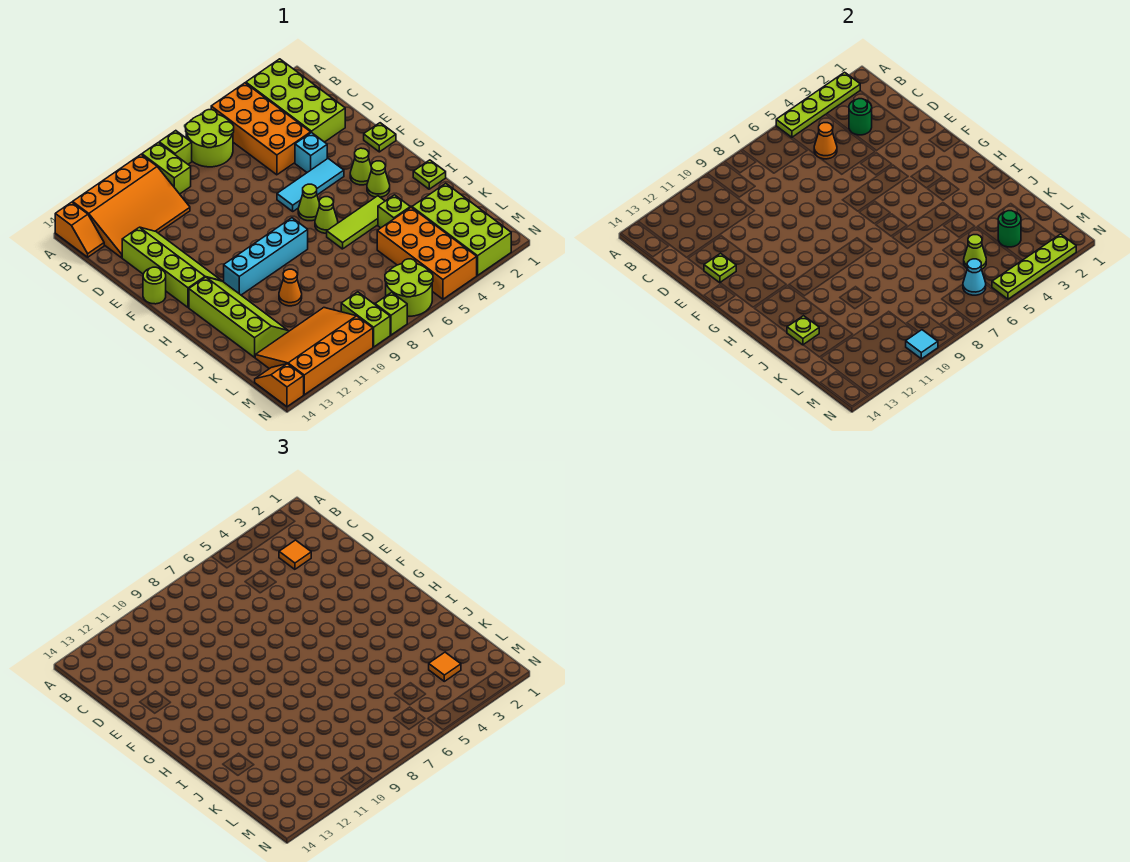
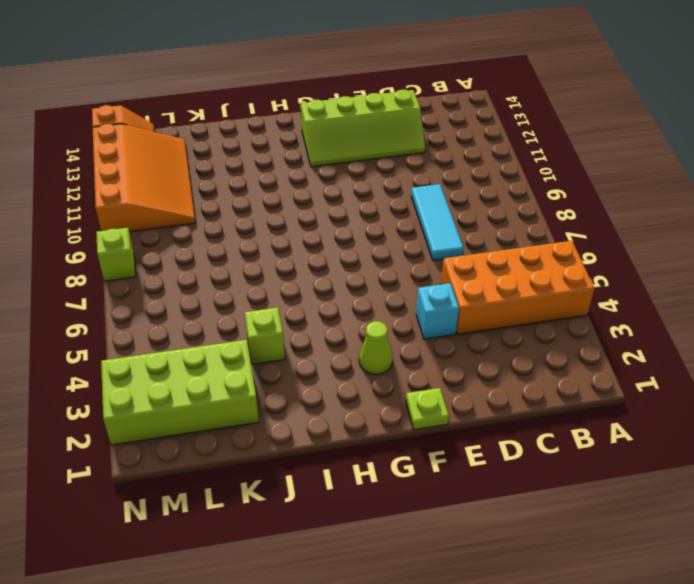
cyan 1x3 tile [411,184,464,261] -> cyan 1x3 tile moved to [277,159,344,211]
none -> lime 2x4 brick [246,59,345,142]
none -> lime 2x2 round brick [186,110,234,167]
none -> lime 1x1 brick [159,131,192,164]
none -> lime 1x2 brick [142,143,191,194]

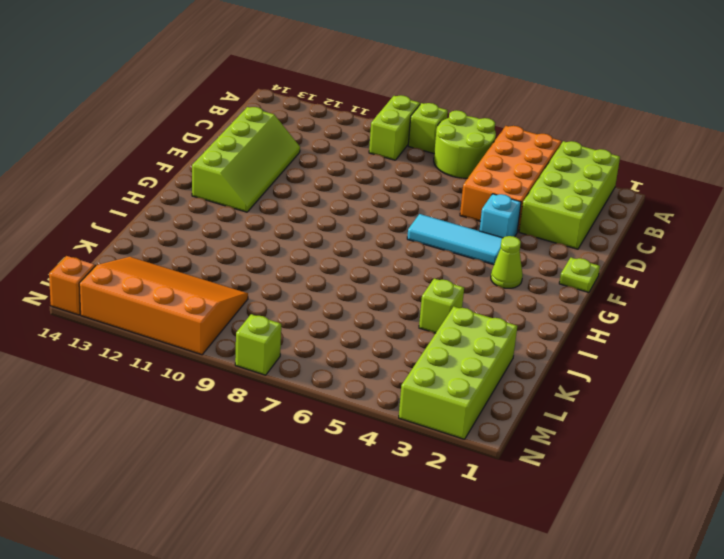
none -> orange 3x4 slope [73,155,190,258]
none -> orange 1x2 slope [55,202,104,257]
none -> lime 1x1 round brick [143,267,166,304]
none -> lime 1x1 cone [298,184,319,221]

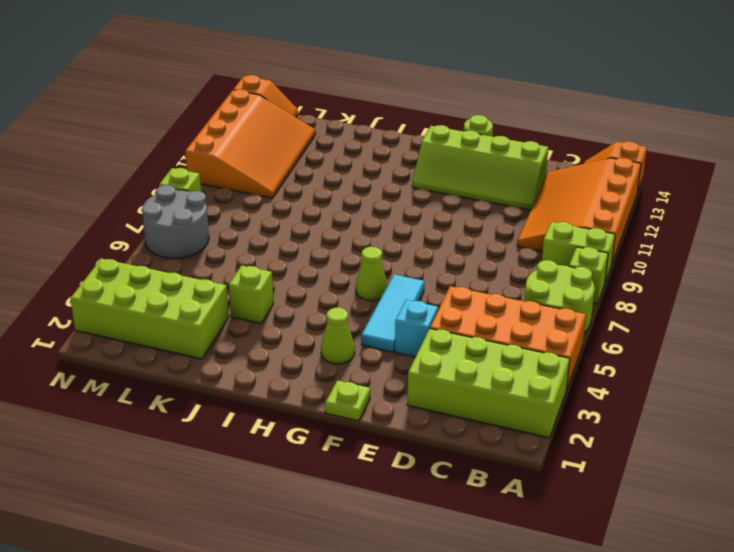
grey 2x2 round brick [142,185,209,259] -> lime 2x2 round brick [385,259,433,316]
none -> lime 1x1 cone [367,161,390,197]
none -> lime 1x1 cone [315,197,338,233]
none -> cyan 1x4 brick [224,218,308,295]
none -> lime 2x4 slope [189,277,288,357]

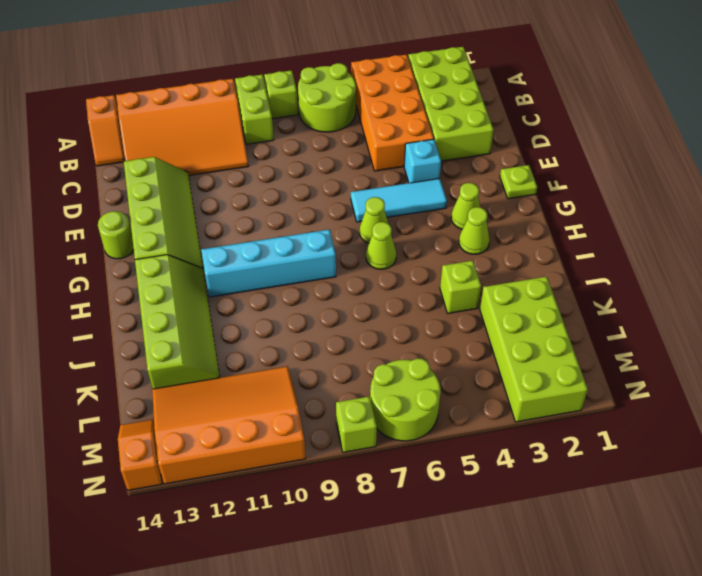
none -> lime 1x1 plate [413,160,446,189]
none -> lime 1x3 tile [327,196,385,249]
none -> orange 1x1 cone [279,269,302,306]
none -> orange 2x4 brick [377,207,477,299]

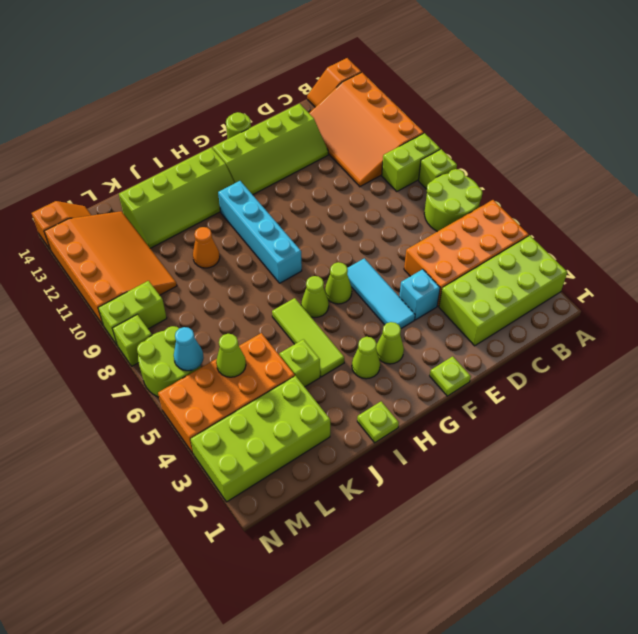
none -> lime 1x4 plate [776,72,860,137]
none -> green 1x1 round brick [849,99,872,135]
none -> orange 1x1 cone [814,123,837,159]
none -> lime 1x1 plate [704,253,736,283]

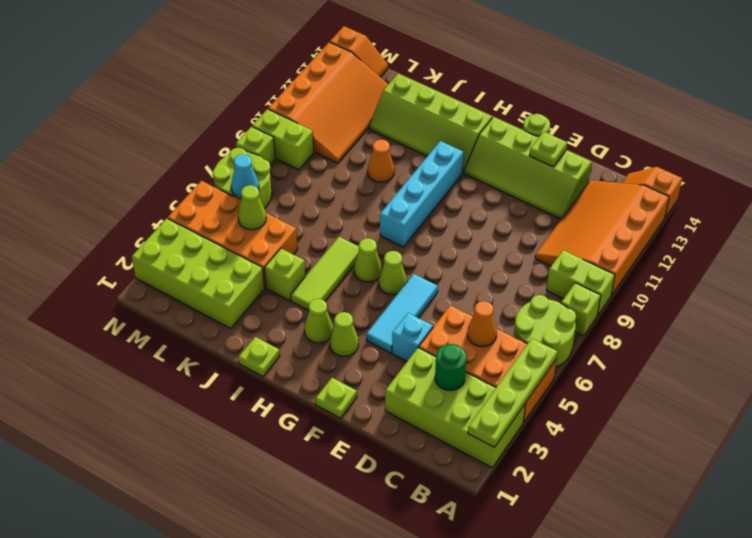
none -> lime 1x1 plate [787,316,819,345]
none -> green 1x1 round brick [998,211,1021,247]
none -> lime 1x4 plate [992,234,1076,299]
none -> cyan 1x1 tile [906,330,938,359]

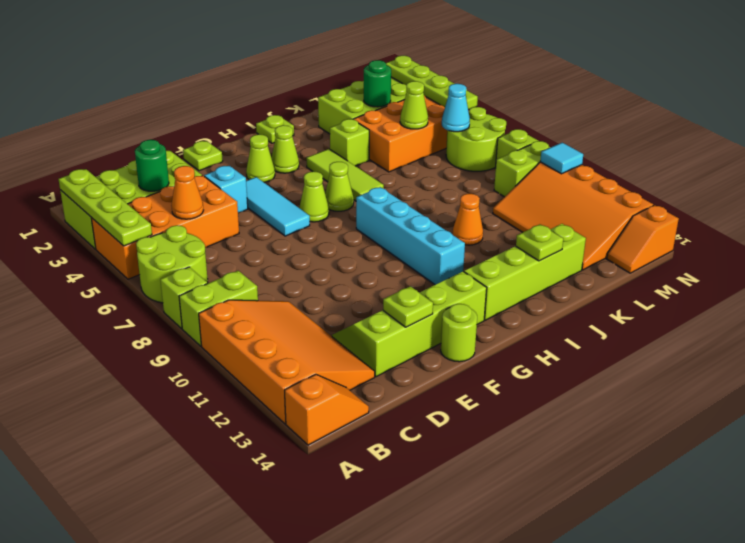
none -> orange 1x1 tile [279,540,311,569]
none -> orange 1x1 tile [429,652,461,681]

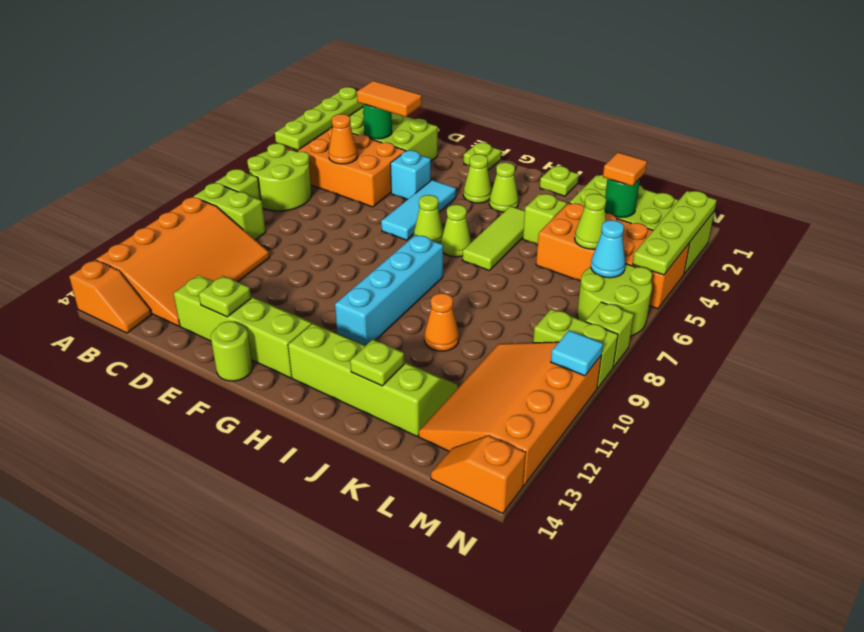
orange 1x2 tile [357,81,422,117] -> orange 1x1 tile [279,540,311,569]

